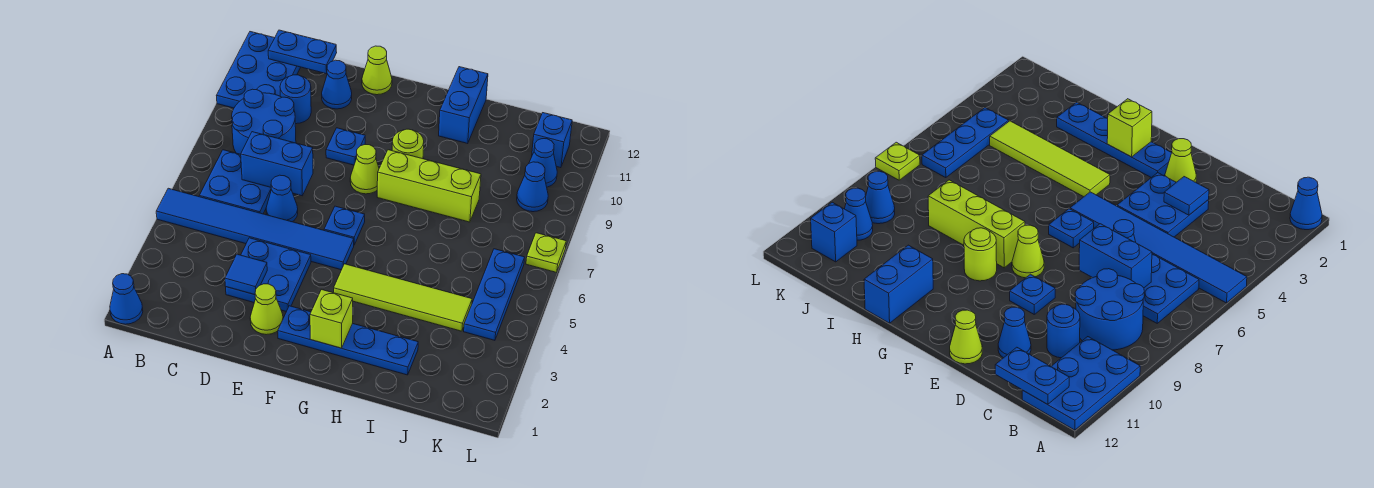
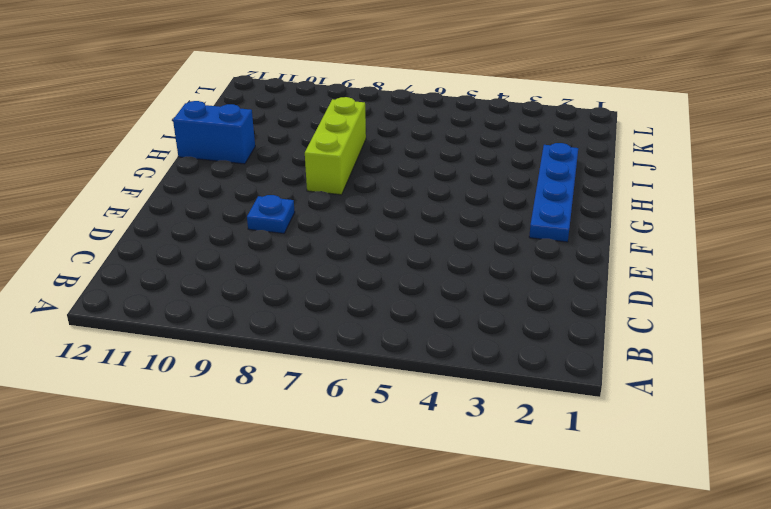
none -> blue 1x1 cone [110,274,143,324]
none -> blue 1x6 tile [156,188,354,270]
none -> blue 2x3 plate [216,32,301,108]

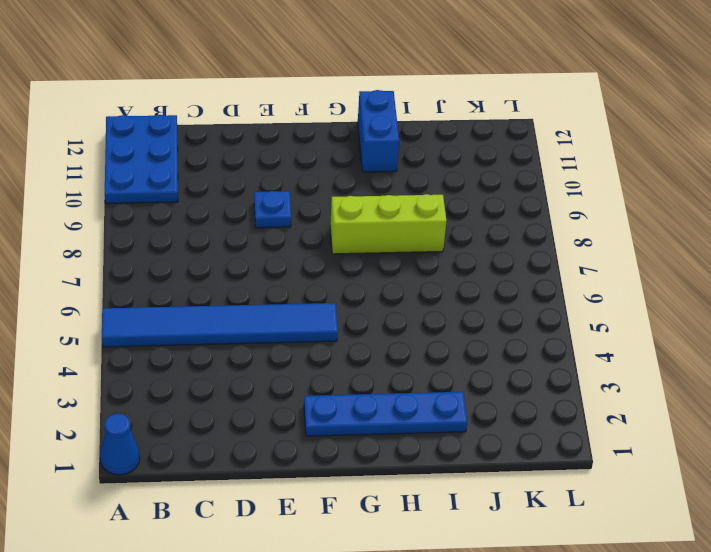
none -> blue 2x2 plate [199,150,271,214]
none -> blue 2x2 round brick [232,89,296,154]
none -> blue 1x1 round brick [280,75,311,124]

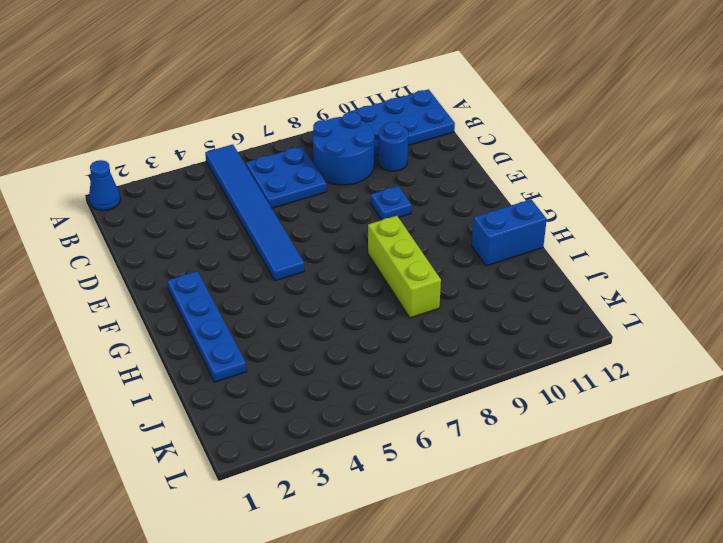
none -> blue 2x2 plate [226,238,311,312]
none -> blue 1x1 cone [266,175,298,222]
none -> blue 1x1 cone [322,60,352,109]

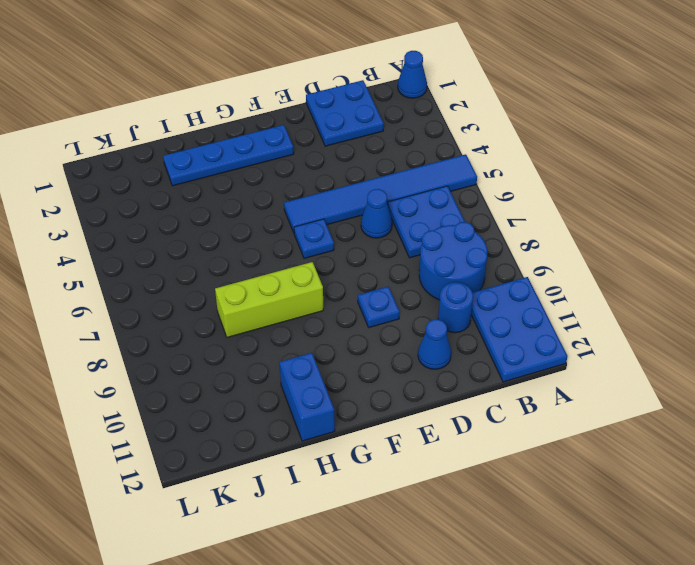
blue 2x2 plate [306,80,384,146] -> blue 2x2 plate moved to [226,238,311,312]
none -> lime 1x1 cone [250,284,283,335]
none -> lime 1x1 cone [362,46,392,95]
none -> lime 1x1 cone [350,145,379,194]

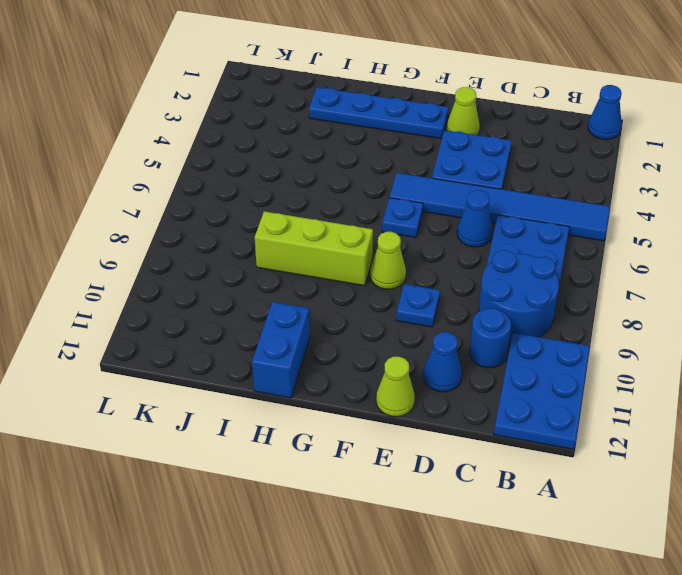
none -> lime 1x4 tile [334,264,472,331]
none -> lime 1x1 round brick [392,129,424,159]
none -> blue 1x3 plate [464,249,525,340]

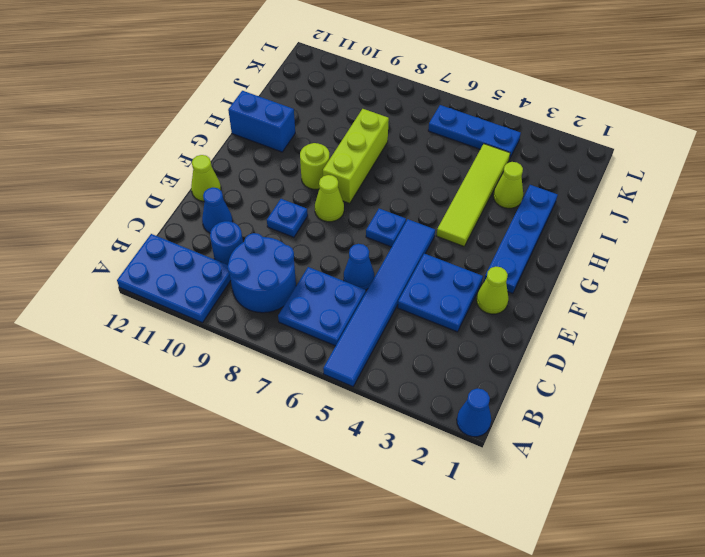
lime 1x1 cone [493,162,523,208] -> none
none -> blue 1x1 cone [517,162,548,212]
none -> blue 1x1 cone [529,139,557,187]
none -> blue 1x1 brick [532,113,572,168]

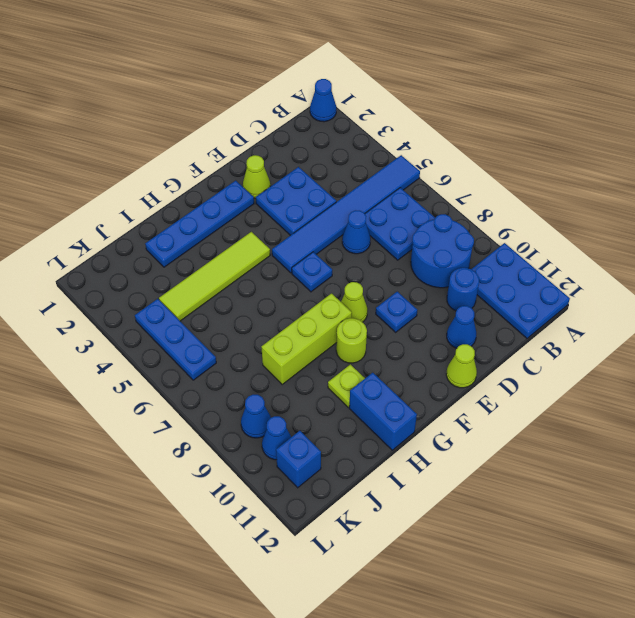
lime 1x1 plate [328,364,365,407] -> lime 1x1 plate moved to [526,233,566,272]
none -> blue 1x2 plate [268,30,337,73]
none -> blue 1x2 brick [241,132,313,196]
none -> blue 1x1 tile [225,254,267,295]

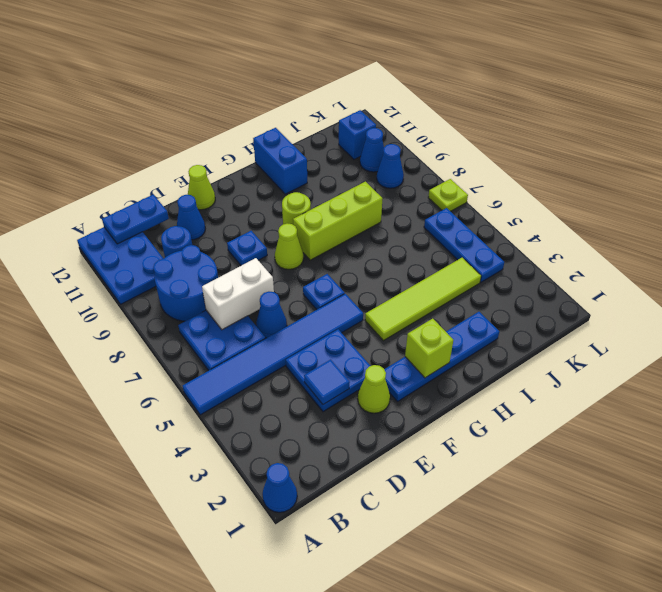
white 1x2 brick [202,258,274,330] -> blue 1x2 brick [241,132,313,196]

